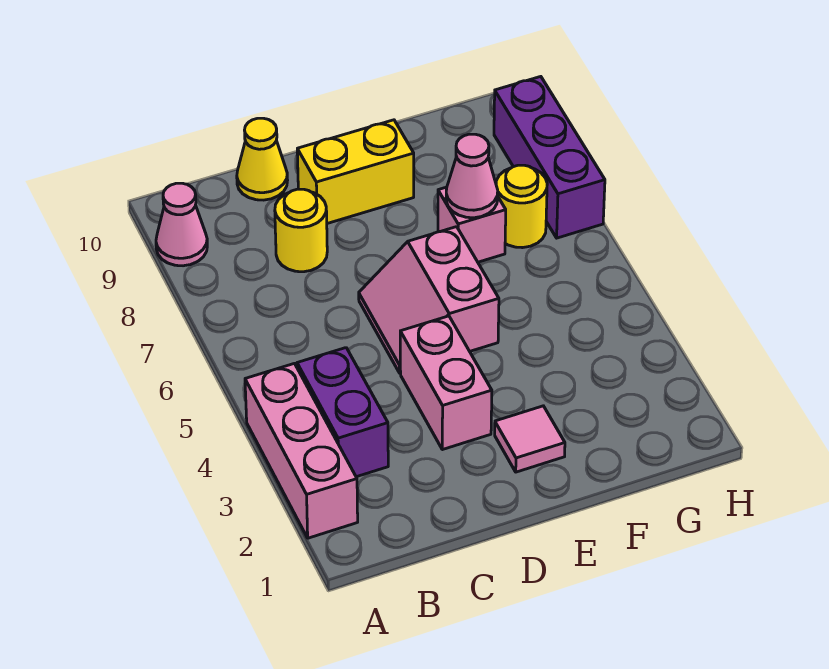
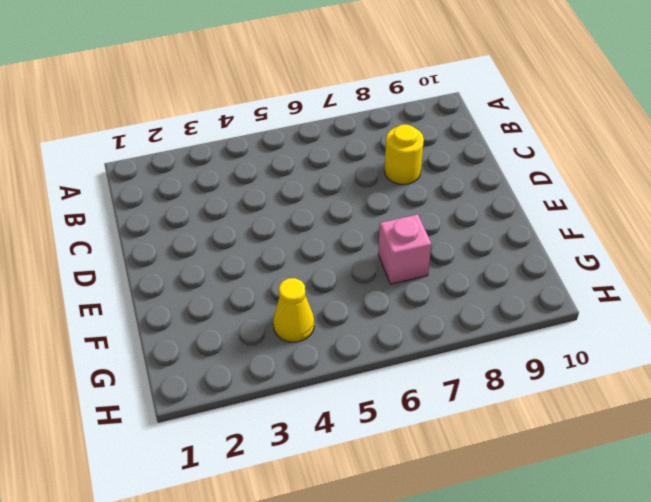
yellow 1x1 cone [273,278,314,342] -> yellow 1x1 cone moved to [237,118,288,200]
none -> pink 1x3 brick [245,364,358,538]
none -> pink 1x1 cone [156,183,207,266]
none -> purple 1x2 brick [297,348,388,477]

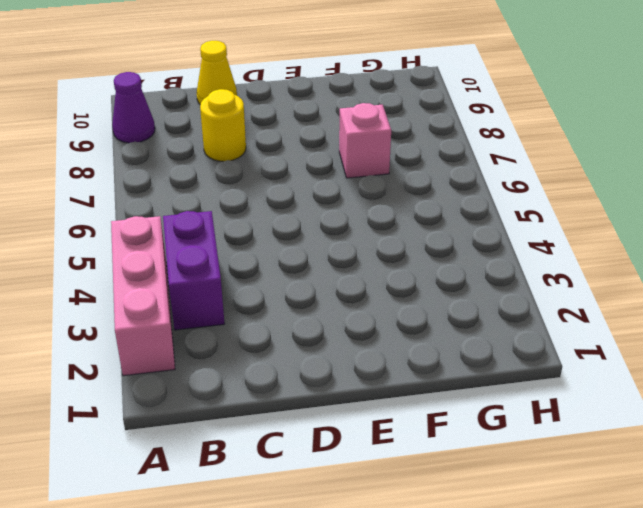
purple 1x1 cone [112,72,155,143] -> pink 1x1 cone [156,183,207,266]
none -> pink 1x2 brick [400,316,492,450]
none -> pink 2x2 slope [359,227,499,373]
none -> yellow 1x2 brick [297,120,414,224]

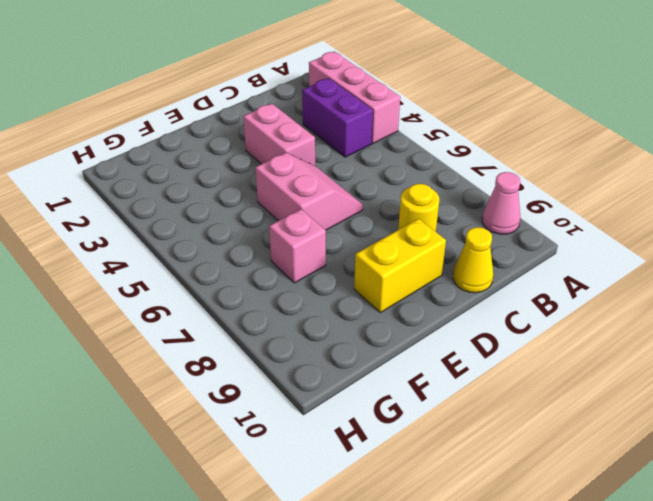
none -> pink 1x1 tile [495,406,565,472]
none -> yellow 1x1 round brick [496,165,547,248]
none -> purple 1x3 brick [494,77,605,238]

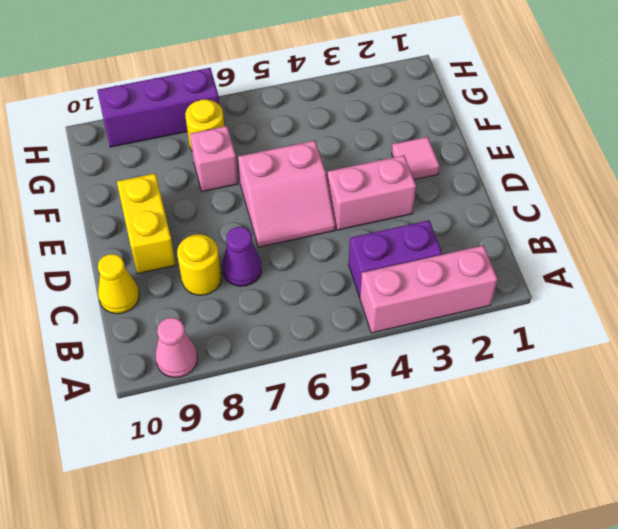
purple 1x1 cone [222,227,262,286] -> none
none -> pink 1x1 cone [446,134,498,218]

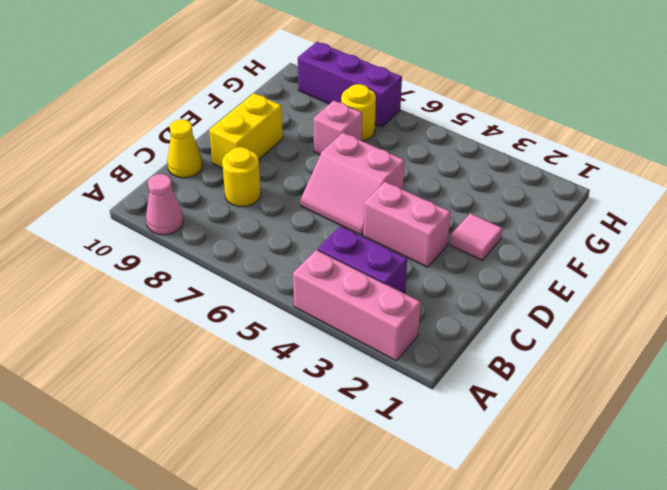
none -> pink 1x1 cone [446,134,498,218]

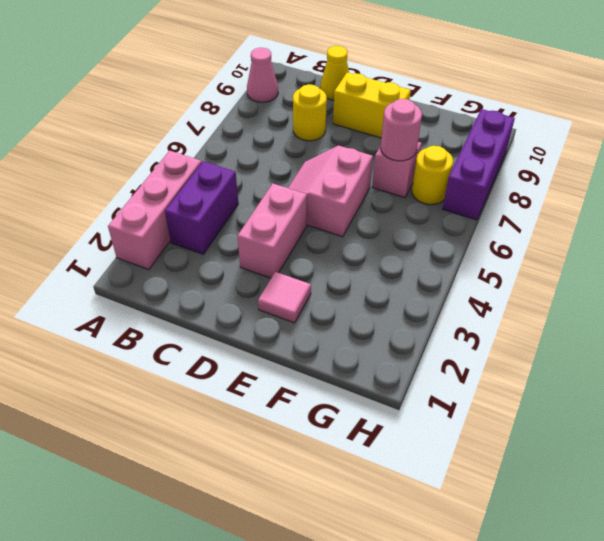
pink 1x1 round brick [381,99,422,161] -> pink 1x1 cone [446,134,498,218]

